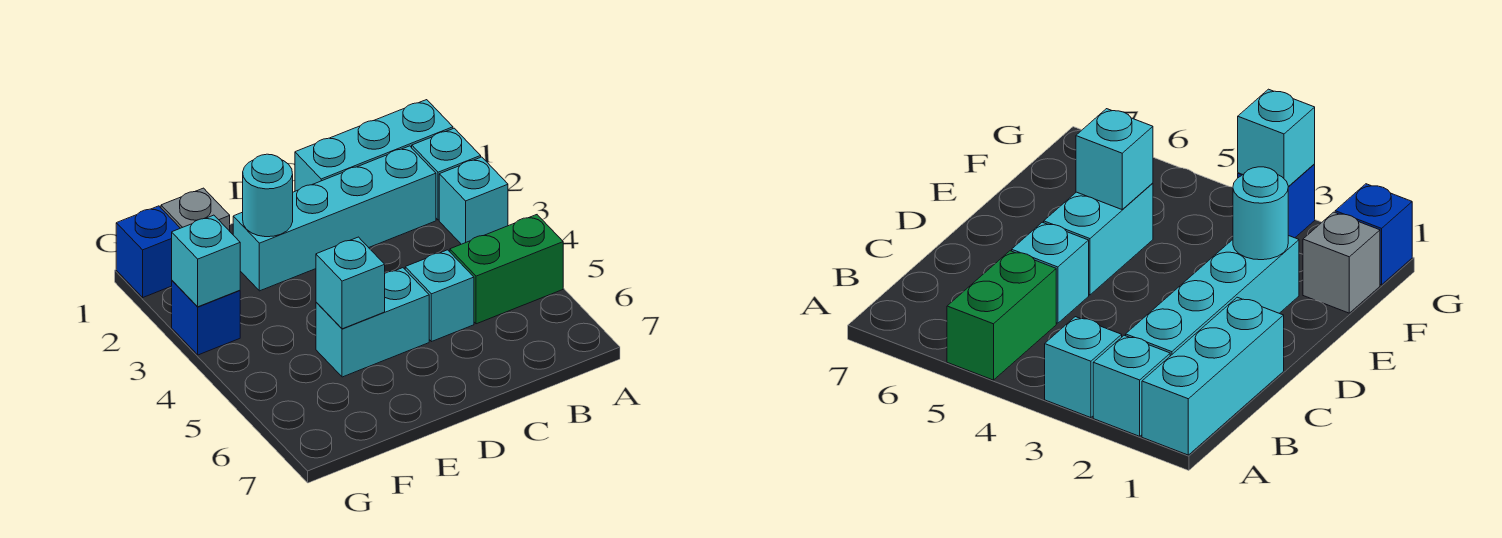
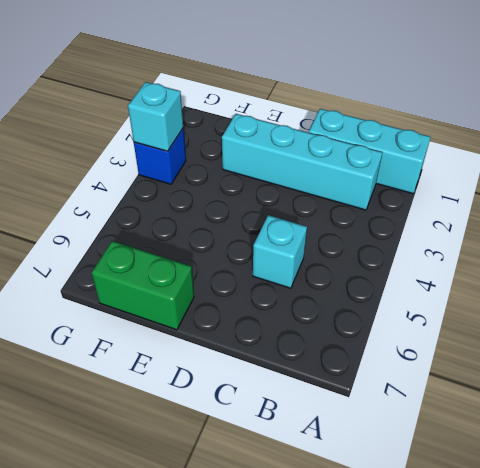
green 1x2 brick [92,241,194,330] -> green 1x2 brick moved to [450,215,563,324]
none -> cyan 1x1 brick [412,128,481,220]
none -> cyan 1x1 brick [439,157,508,244]
none -> cyan 1x2 brick [316,268,429,377]

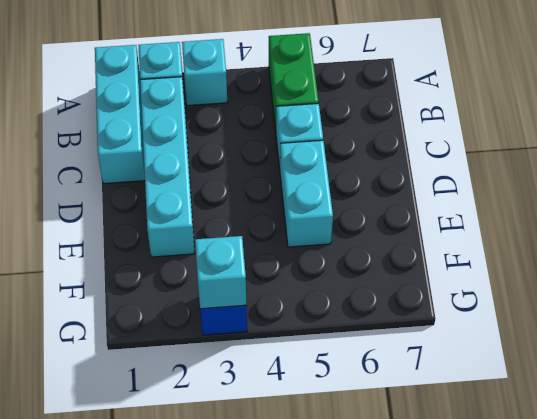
none -> grey 1x1 brick [161,188,230,231]
none -> blue 1x1 brick [116,206,180,297]
none -> cyan 1x1 round brick [243,154,293,237]

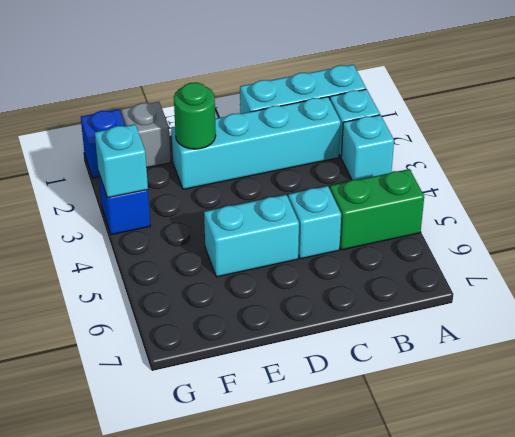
green 1x1 round brick [174,82,216,149] -> cyan 1x1 round brick [243,154,293,237]
none -> cyan 1x1 brick [316,237,385,329]

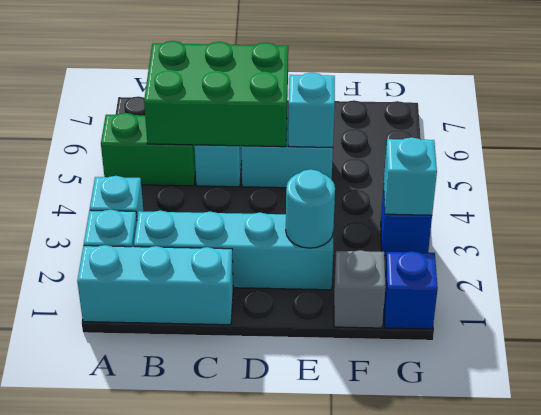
green 2x3 brick [144,41,288,147] -> none

